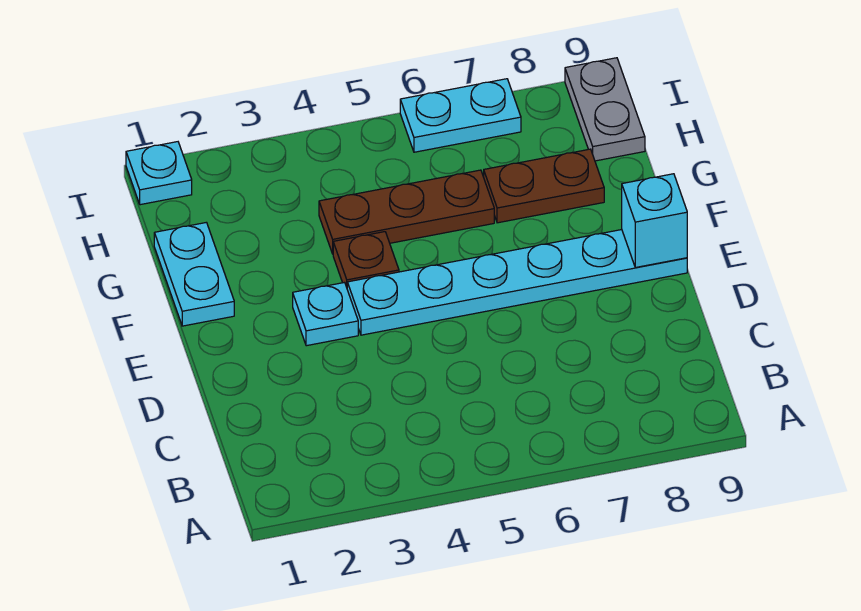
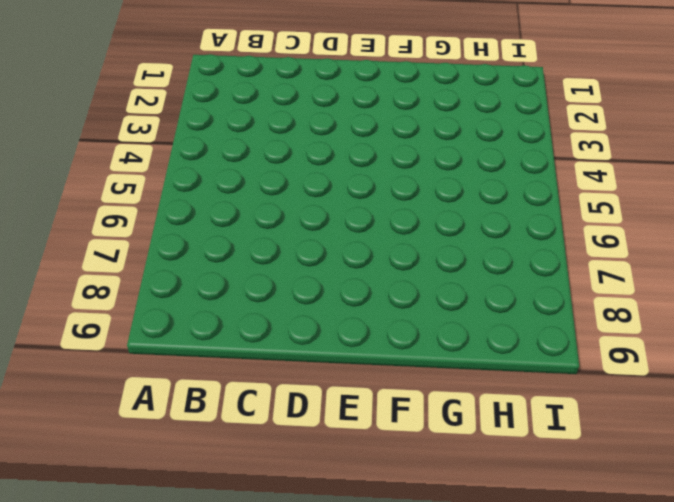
none -> cyan 1x1 plate [293,283,358,346]
none -> cyan 1x6 plate [347,230,687,335]

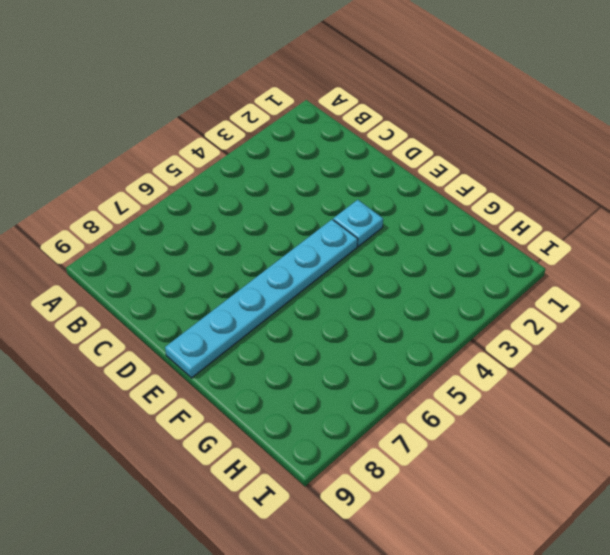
none -> cyan 1x2 plate [154,222,234,326]
none -> brown 1x1 plate [333,232,399,287]

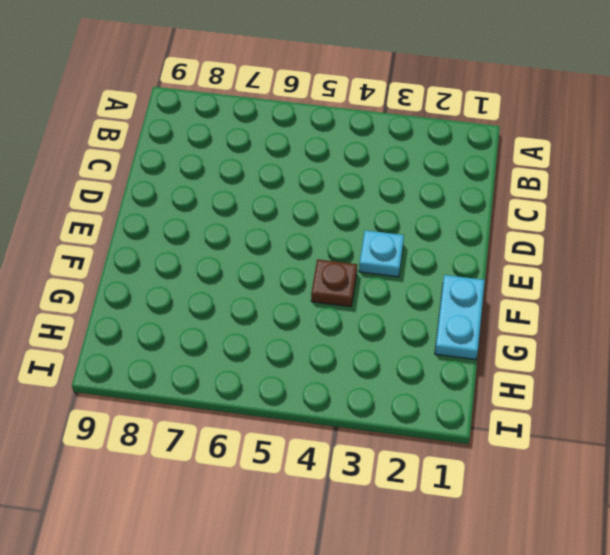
none -> cyan 1x6 plate [347,230,687,335]
none -> brown 1x3 plate [319,170,494,254]

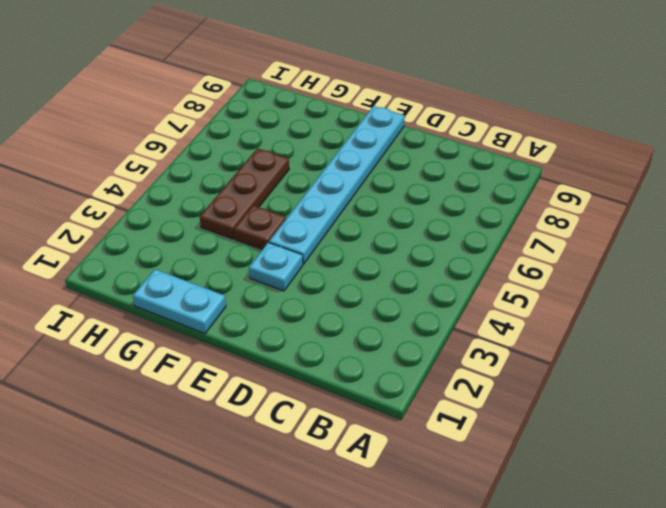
none -> brown 1x2 plate [484,149,604,223]
none -> grey 1x2 plate [565,58,645,161]

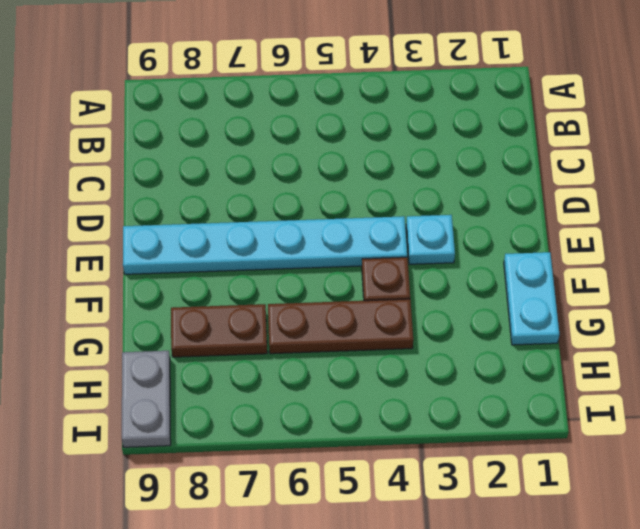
none -> cyan 1x1 plate [126,142,192,205]
none -> cyan 1x2 plate [400,79,521,152]

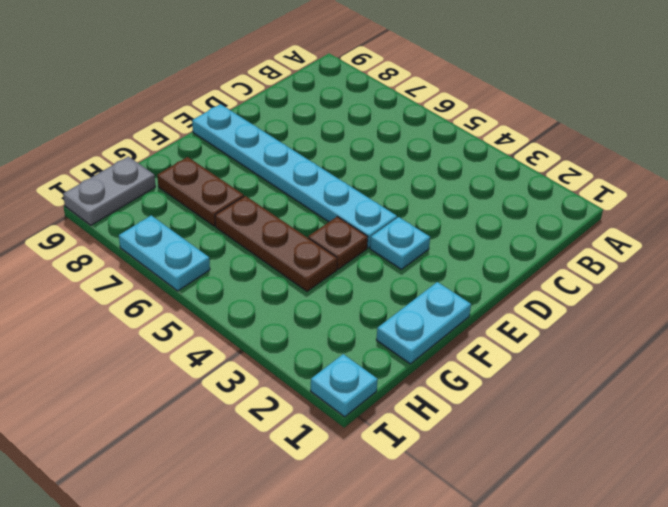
none -> cyan 1x1 brick [622,174,687,268]

